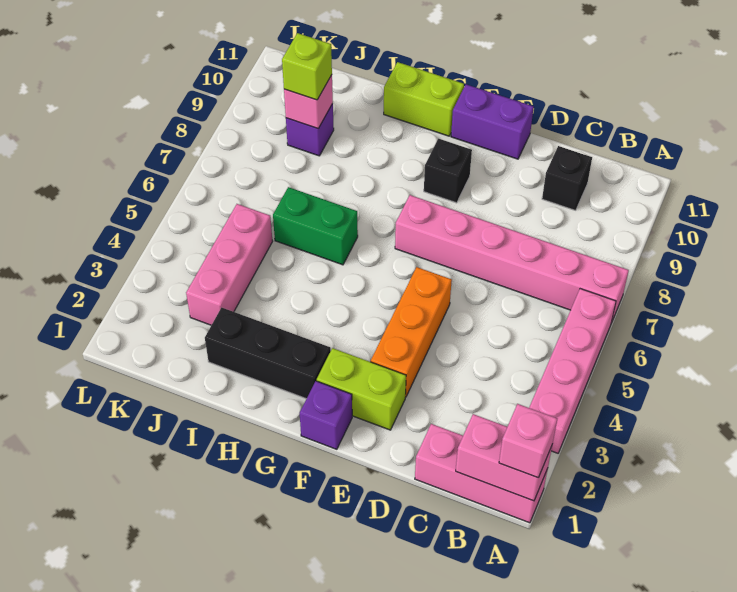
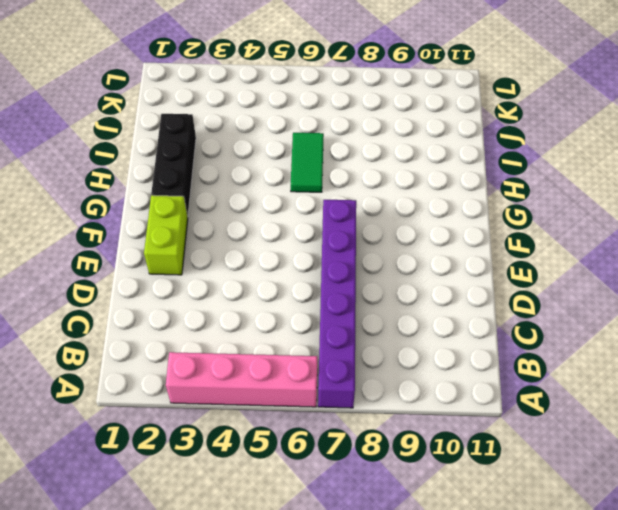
purple 1x6 brick [318,200,356,408] -> pink 1x6 brick [395,195,629,323]
green 1x2 tile [291,133,324,192] -> green 1x2 brick [273,187,358,265]
none -> pink 1x3 brick [415,424,548,523]
none -> black 1x1 brick [542,146,592,210]
none -> orange 1x3 brick [371,267,452,397]

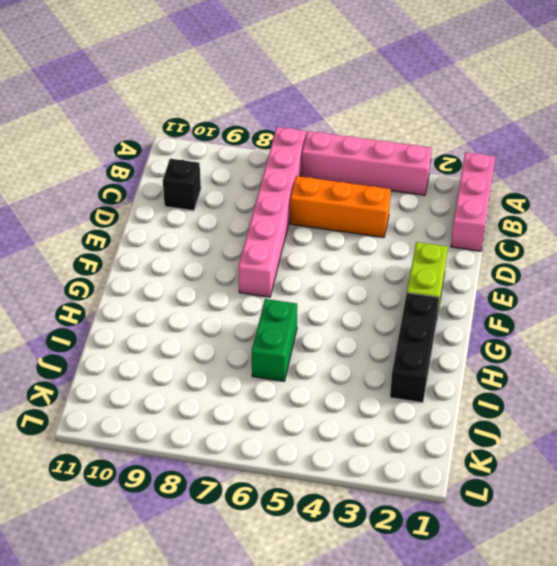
orange 1x3 brick [290,176,391,238] -> orange 1x3 brick moved to [371,267,452,397]
none -> purple 1x2 brick [451,84,534,159]
none -> purple 1x1 brick [300,381,352,449]
none -> black 1x1 brick [424,139,472,203]

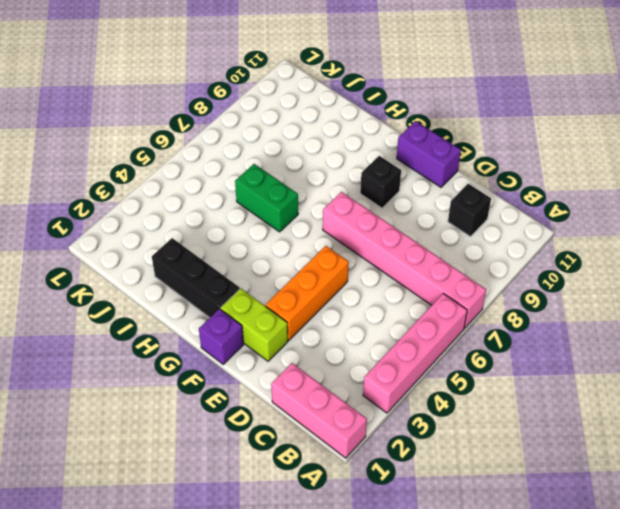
none -> lime 1x2 brick [384,62,464,136]
none -> pink 1x3 brick [186,204,273,325]
none -> purple 1x1 brick [286,104,334,156]

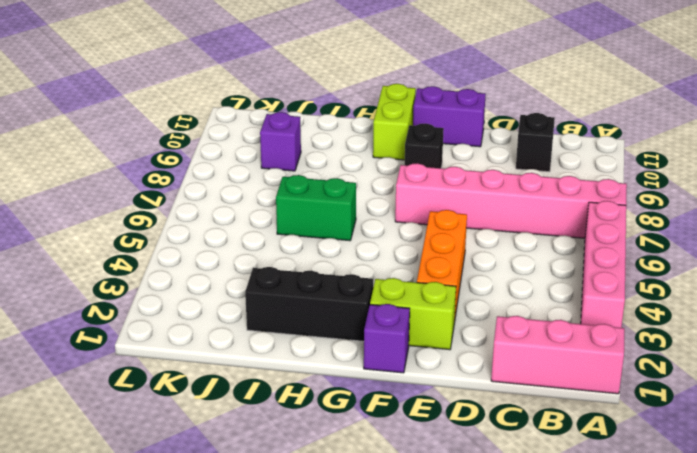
lime 1x2 brick [373,84,416,160] -> lime 1x2 brick turned to [384,62,464,136]
none -> pink 1x3 brick [186,204,273,325]
none -> pink 1x2 brick [456,414,552,501]
none -> pink 1x1 brick [284,75,333,128]

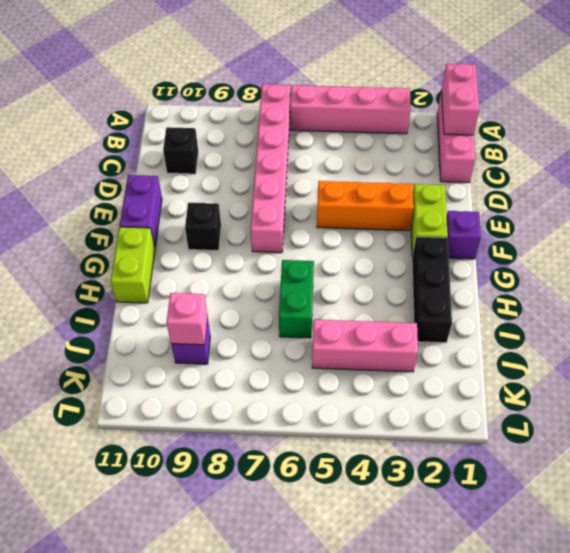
none -> pink 1x1 brick [499,404,557,478]
none -> lime 1x1 brick [282,33,332,100]

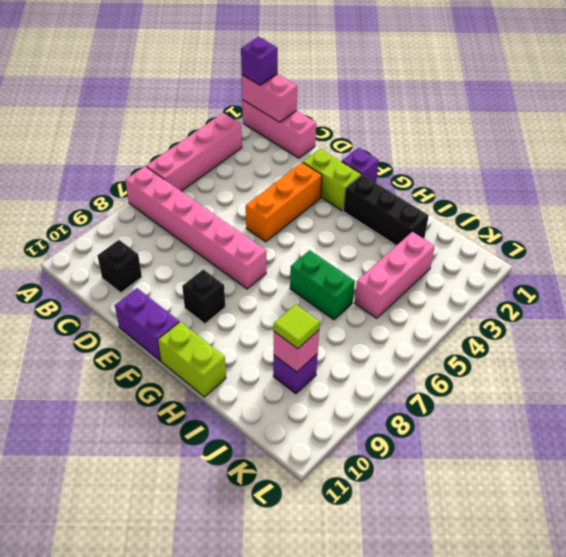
purple 1x1 brick [241,37,278,85] -> pink 1x1 brick [499,404,557,478]
lime 1x1 tile [274,304,320,349] -> lime 1x1 brick [282,33,332,100]

